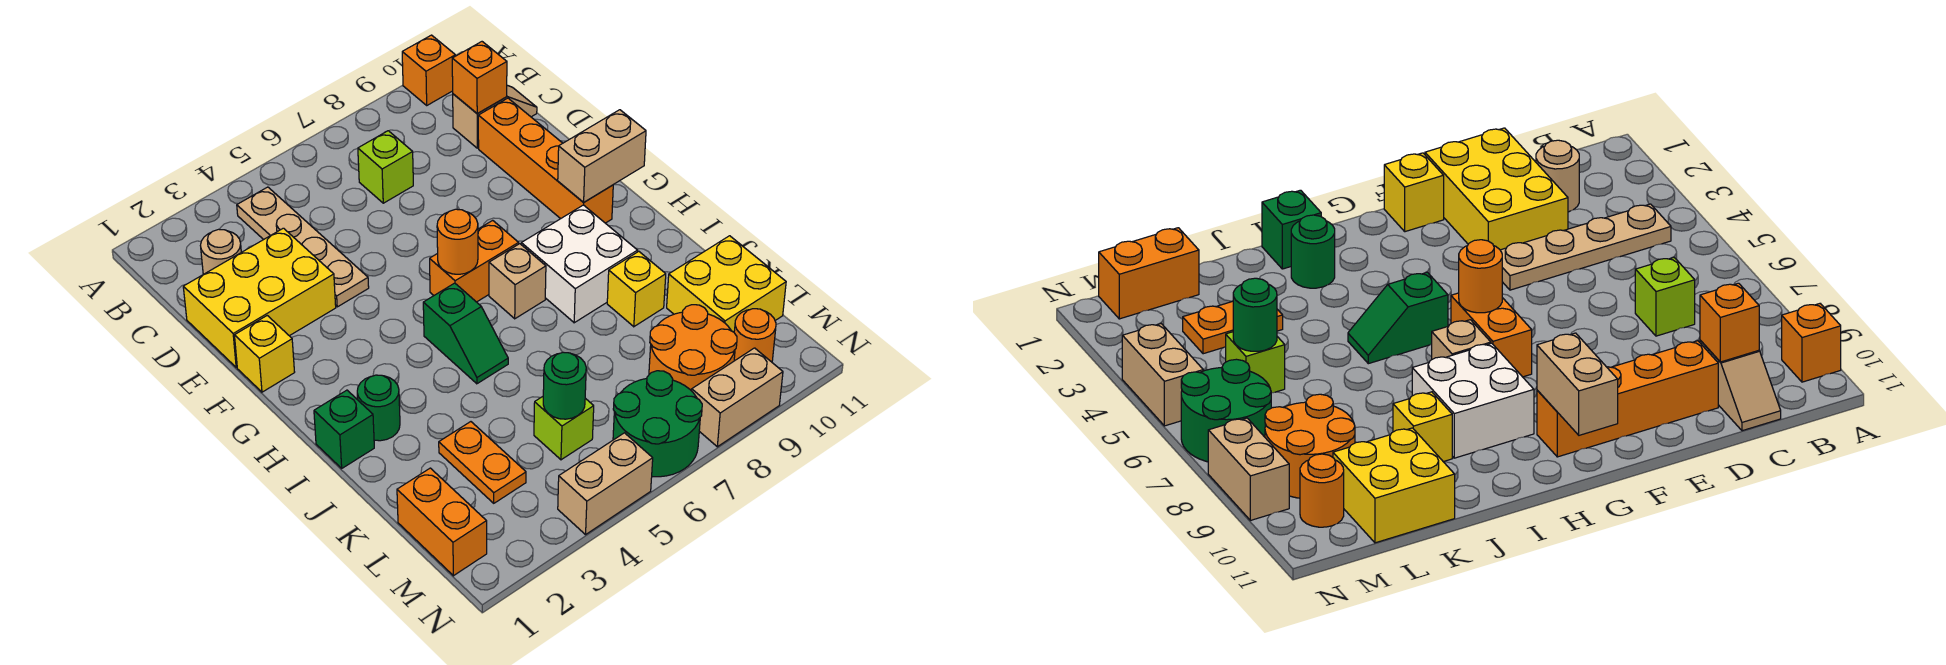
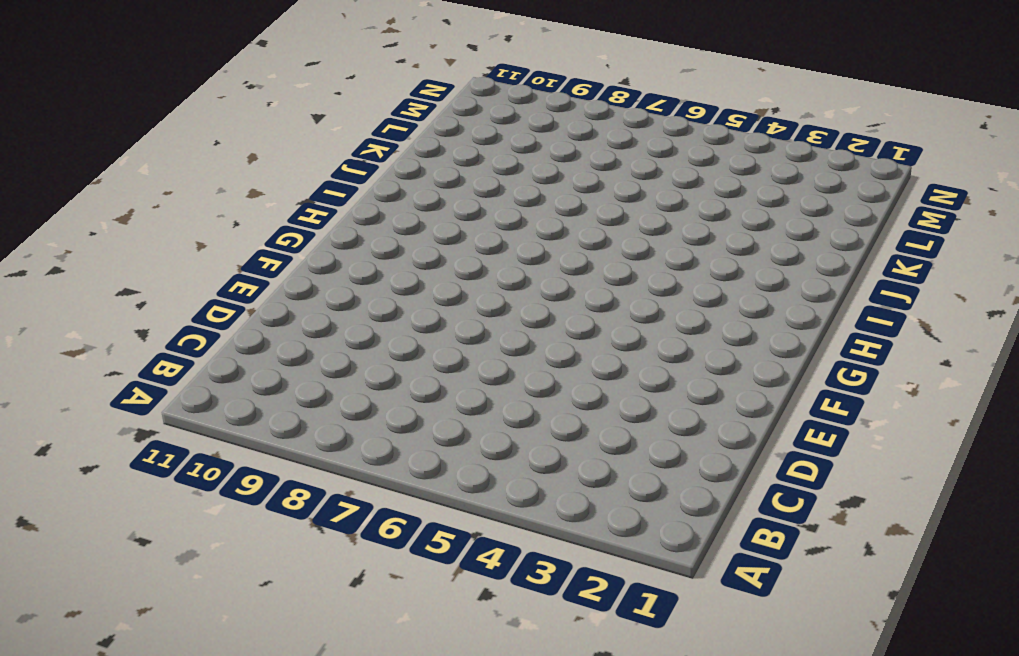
none -> orange 1x1 brick [402,35,455,105]
none -> tan 1x4 plate [237,187,369,307]
none -> tan 1x1 round brick [200,229,241,274]

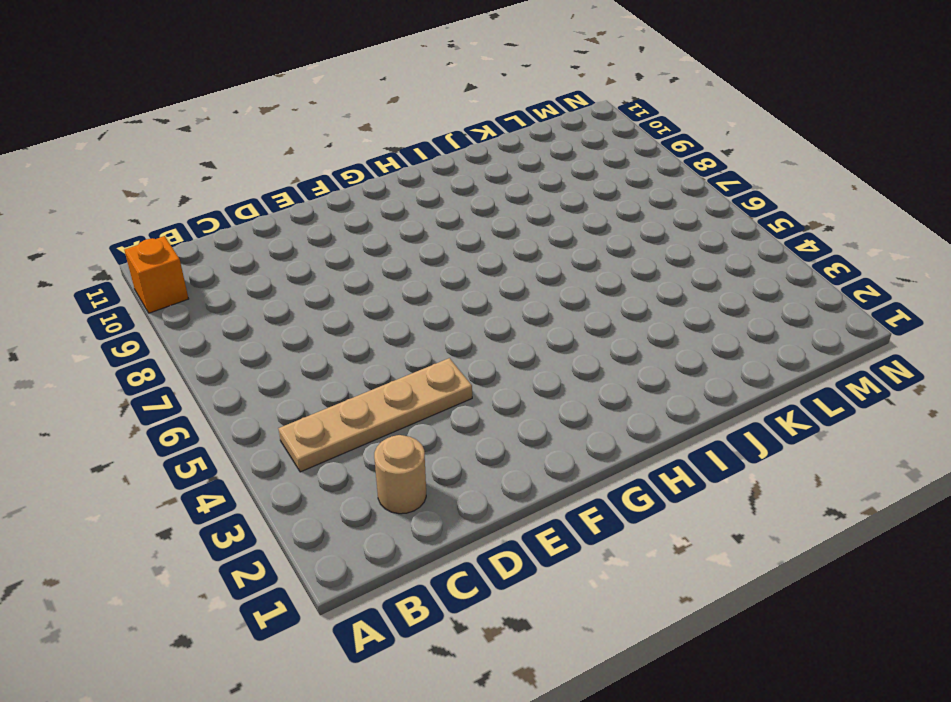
none -> lime 1x1 brick [358,131,413,203]
none -> tan 1x2 slope [453,85,537,148]
none -> yellow 2x3 brick [183,228,336,367]

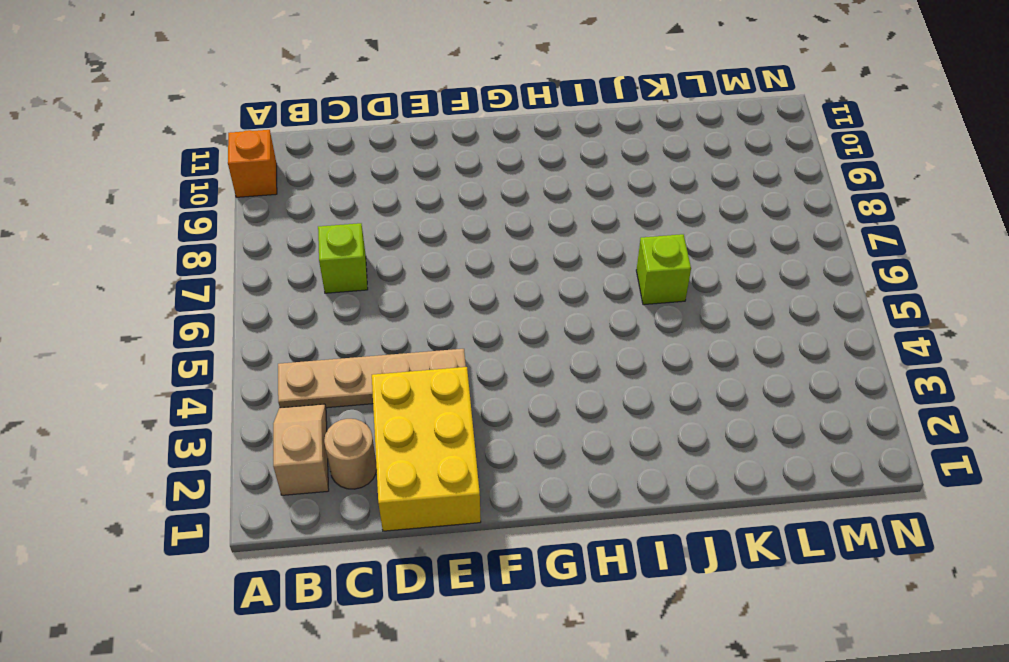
tan 1x2 slope [273,404,329,495] -> tan 1x2 slope moved to [453,85,537,148]
lime 1x1 brick [636,234,691,305] -> lime 1x1 brick moved to [534,397,594,460]
none -> orange 1x4 brick [478,98,613,223]
none -> yellow 1x1 brick [235,316,295,392]
none -> orange 1x2 brick [430,220,519,302]

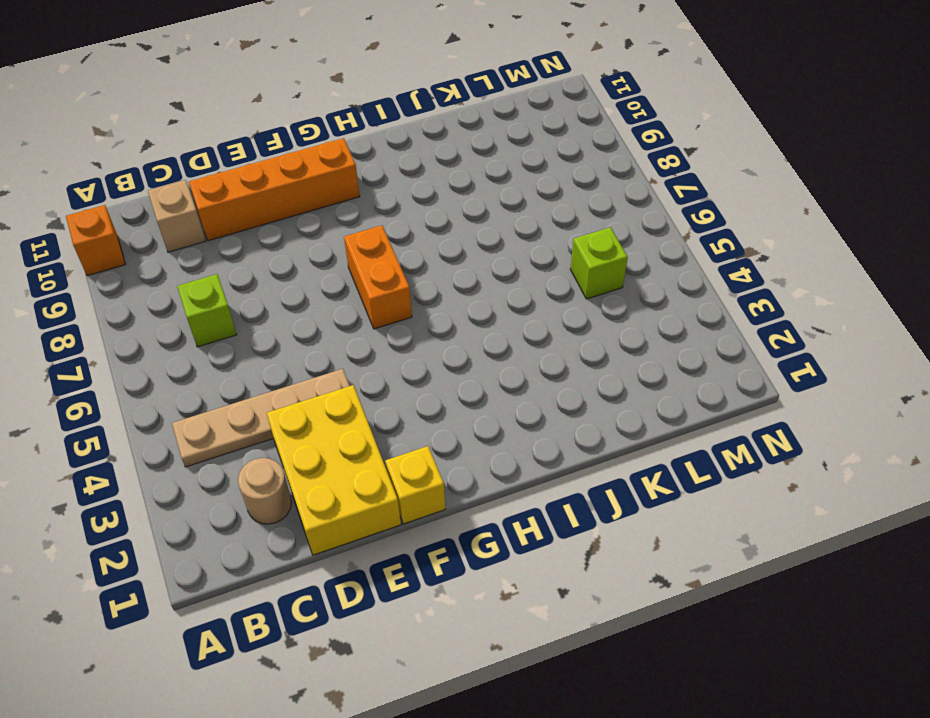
none -> green 1x2 slope [423,283,508,384]
none -> tan 1x1 brick [489,244,546,319]
none -> white 2x2 brick [521,205,638,323]

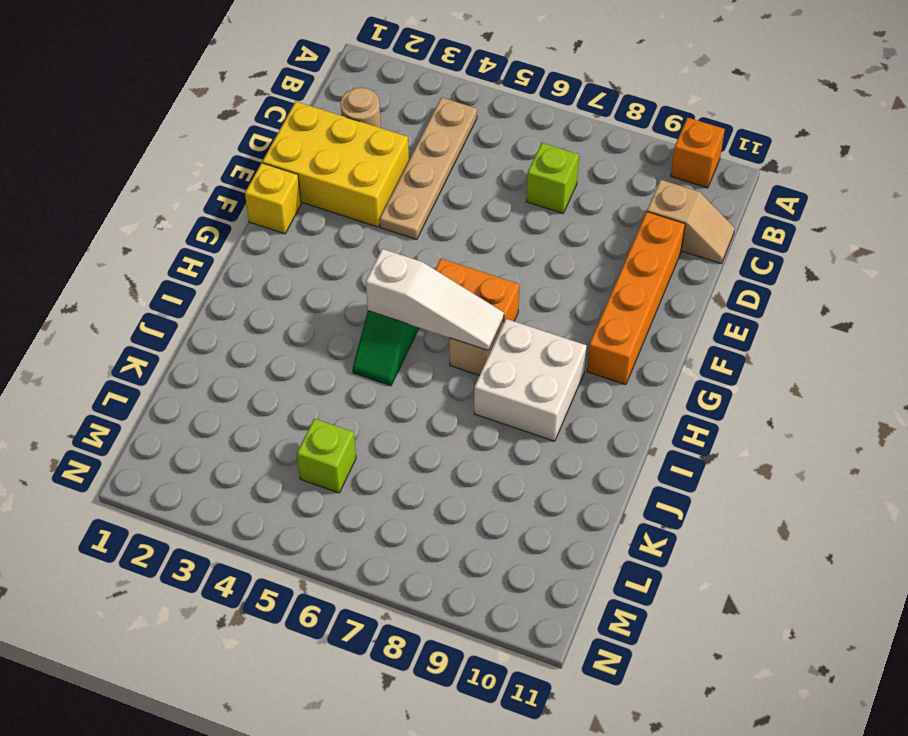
white 1x3 slope [366,249,504,351] -> none
none -> green 1x1 brick [314,390,374,468]
none -> green 1x1 round brick [357,375,400,441]
none -> yellow 1x1 brick [607,251,666,327]

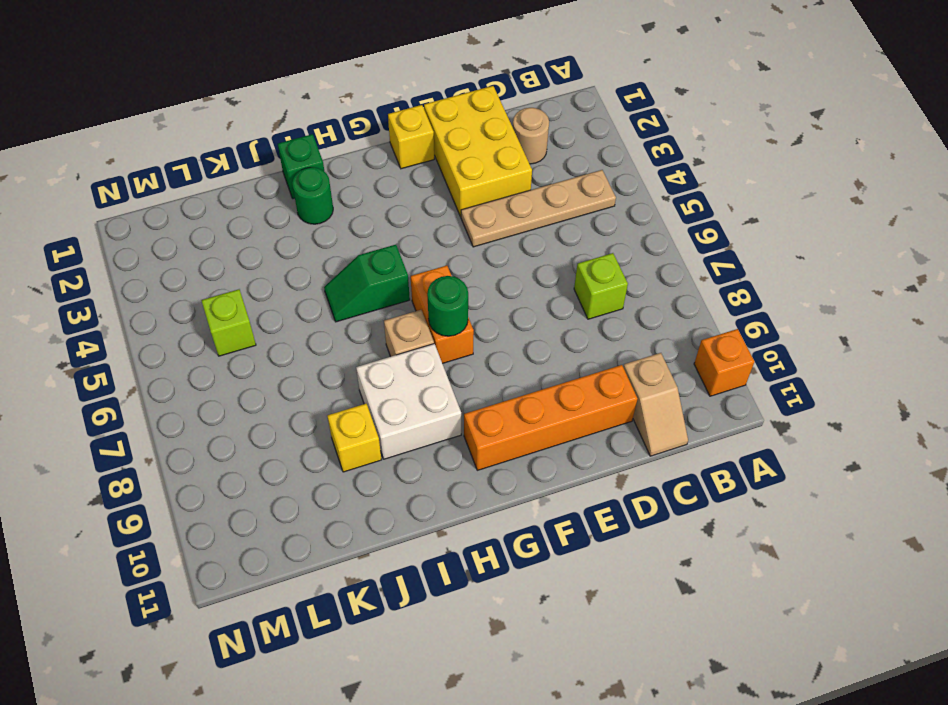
green 1x1 round brick [427,276,468,336] -> green 1x1 round brick moved to [543,352,586,419]
none -> orange 1x2 plate [439,422,526,503]
none -> yellow 2x2 brick [667,236,786,332]
none -> orange 1x2 brick [397,468,487,576]

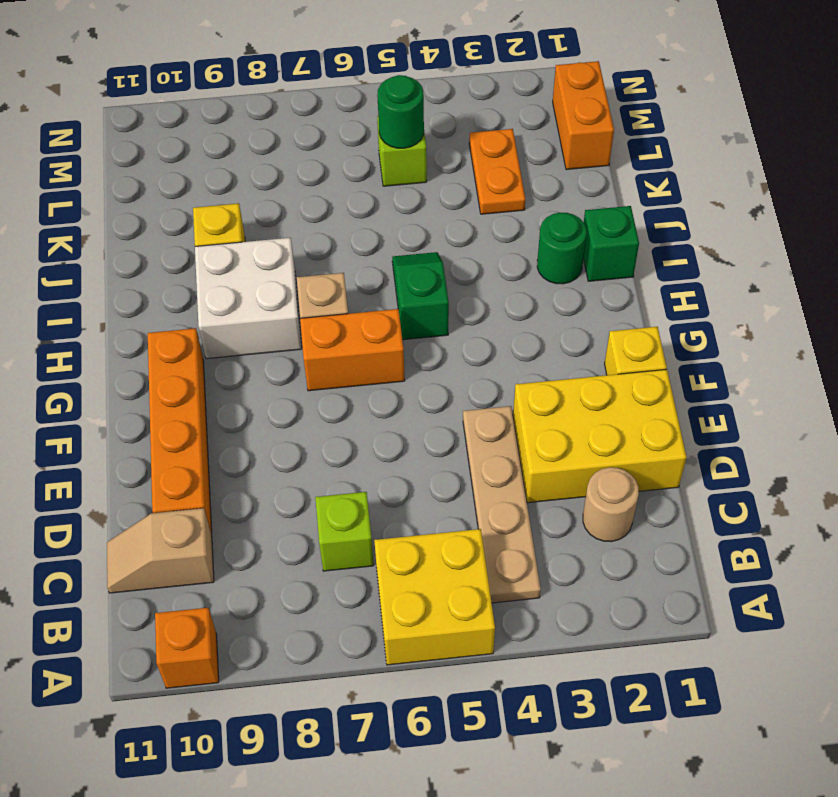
yellow 2x2 brick [374,529,495,665] -> yellow 2x2 brick moved to [667,236,786,332]
none -> orange 2x2 round brick [649,305,737,391]
none -> green 2x2 round brick [613,371,702,477]
none -> orange 1x1 round brick [734,309,776,362]

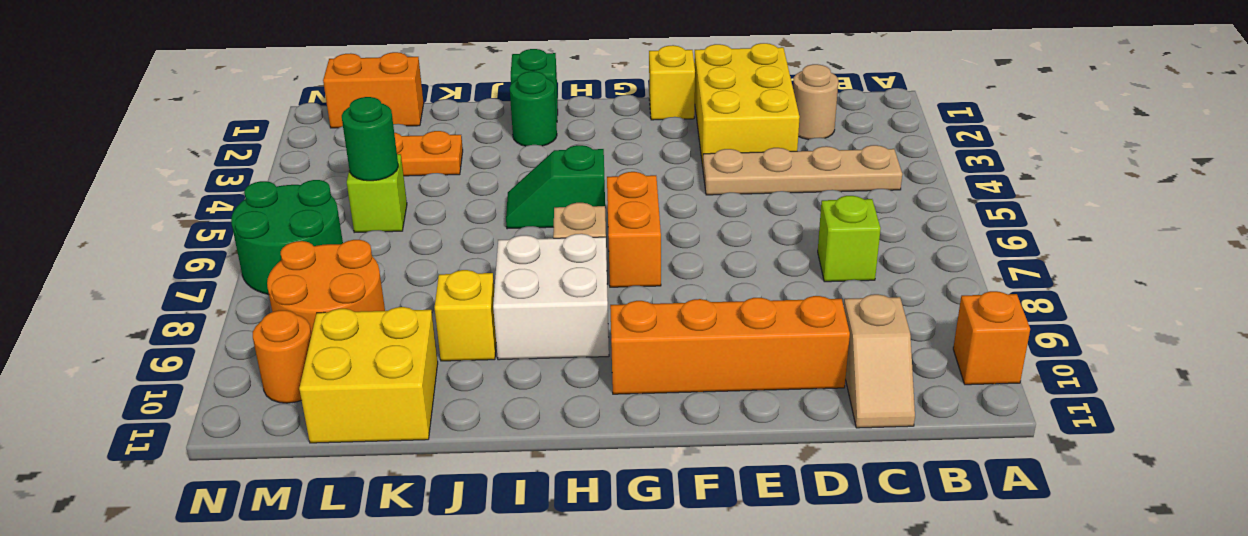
none -> tan 1x2 brick [558,433,653,535]
none -> tan 1x2 brick [692,348,783,447]
none -> orange 1x1 brick [452,42,507,114]

